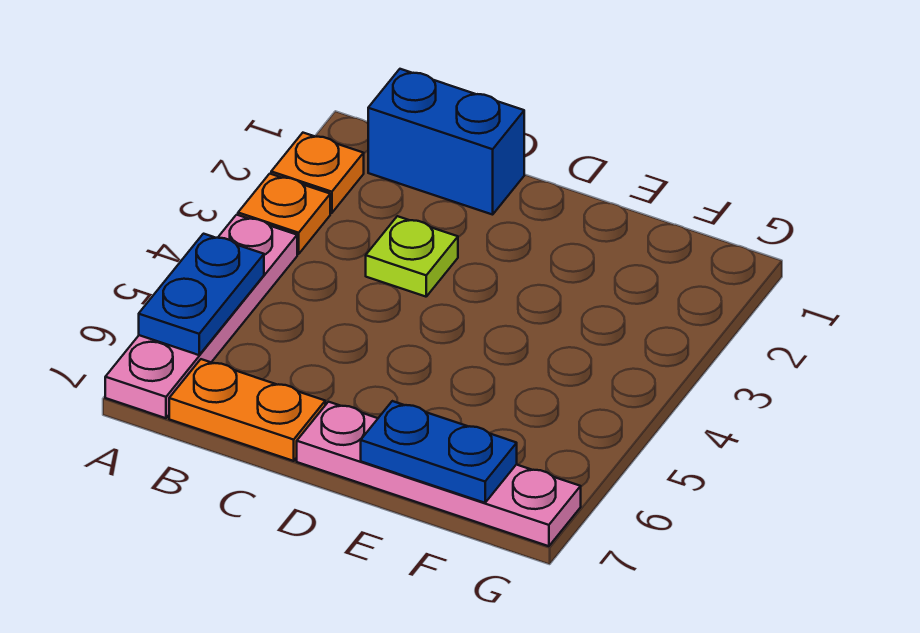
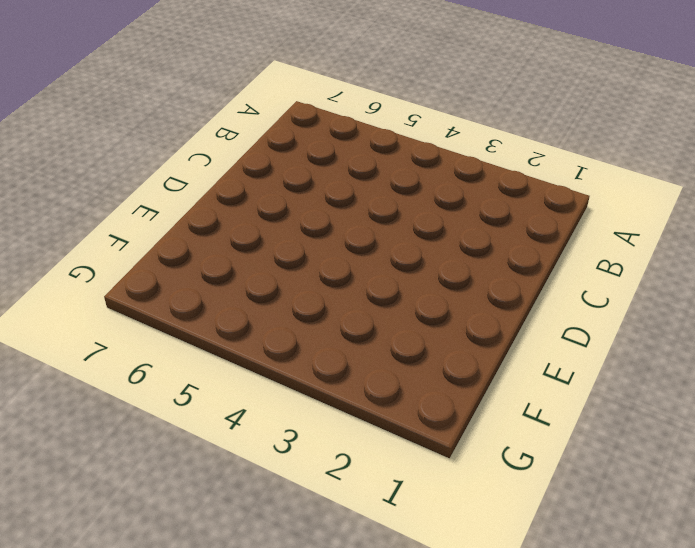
none -> orange 1x1 plate [271,133,364,213]
none -> orange 1x1 plate [238,174,330,254]

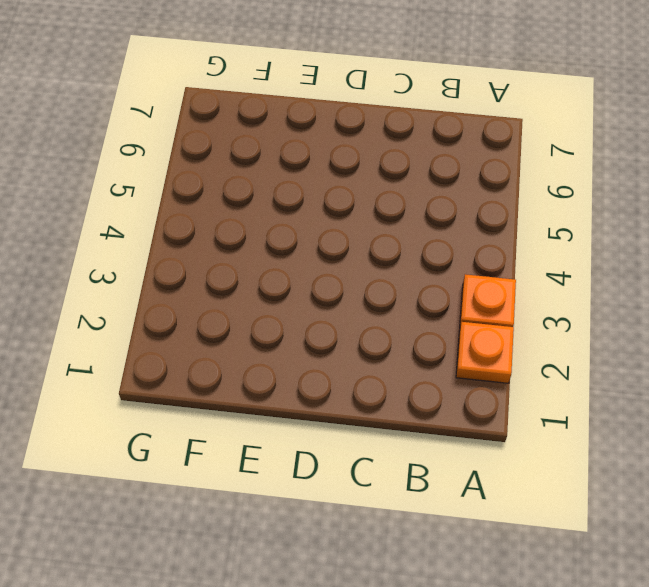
none -> pink 1x4 plate [105,215,297,418]
none -> blue 1x2 brick [368,69,524,215]

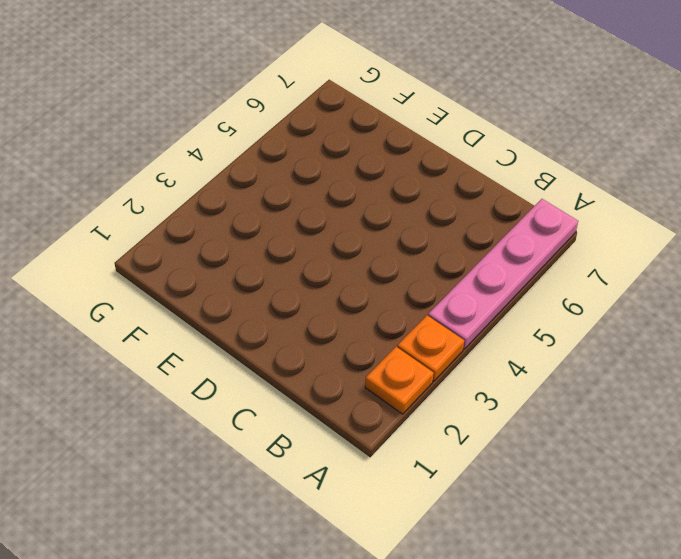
none -> blue 1x2 brick [368,69,524,215]
none -> orange 1x2 plate [169,359,325,461]

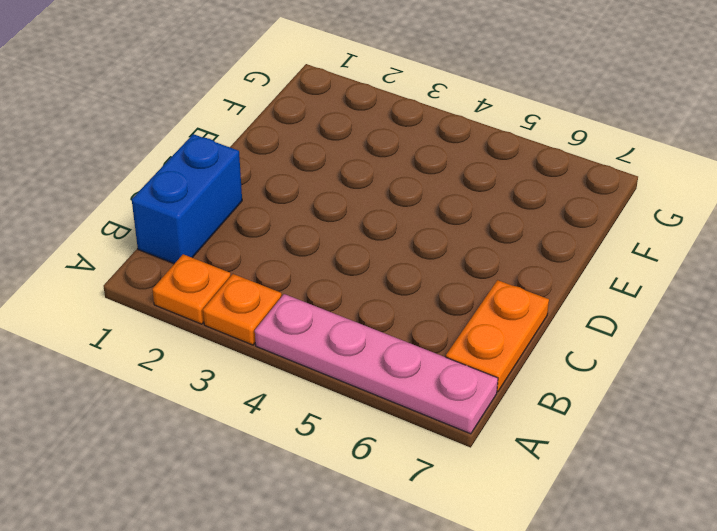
none -> lime 1x1 plate [366,216,458,297]
none -> pink 1x4 plate [297,402,581,546]

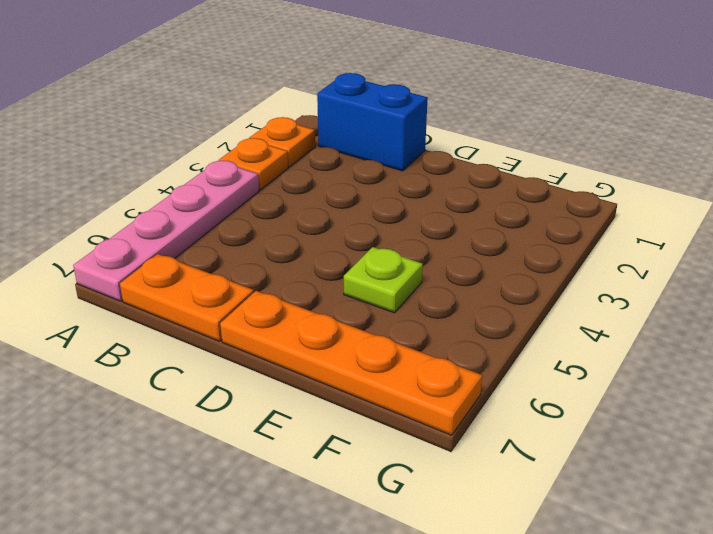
orange 1x4 plate [220,291,482,435] -> pink 1x4 plate [297,402,581,546]
lime 1x1 plate [344,247,423,313] -> lime 1x1 plate moved to [366,216,458,297]
none -> blue 1x2 plate [139,234,264,355]
none -> blue 1x2 plate [361,401,517,503]

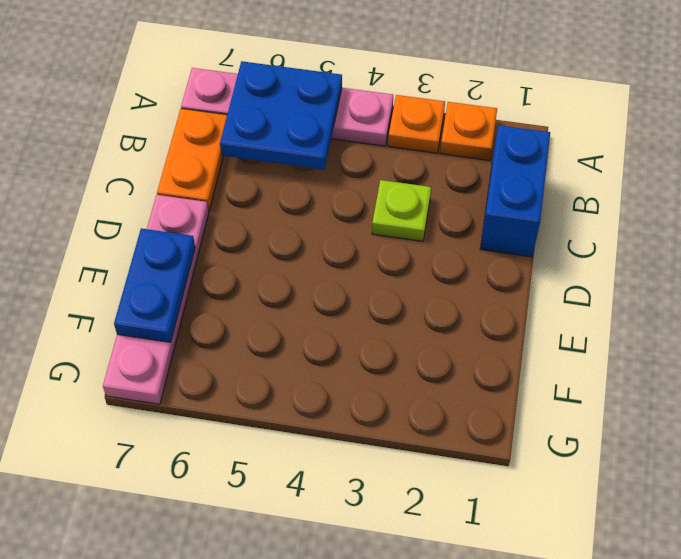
blue 2x2 plate [220,61,342,170] -> blue 1x2 plate [139,234,264,355]

